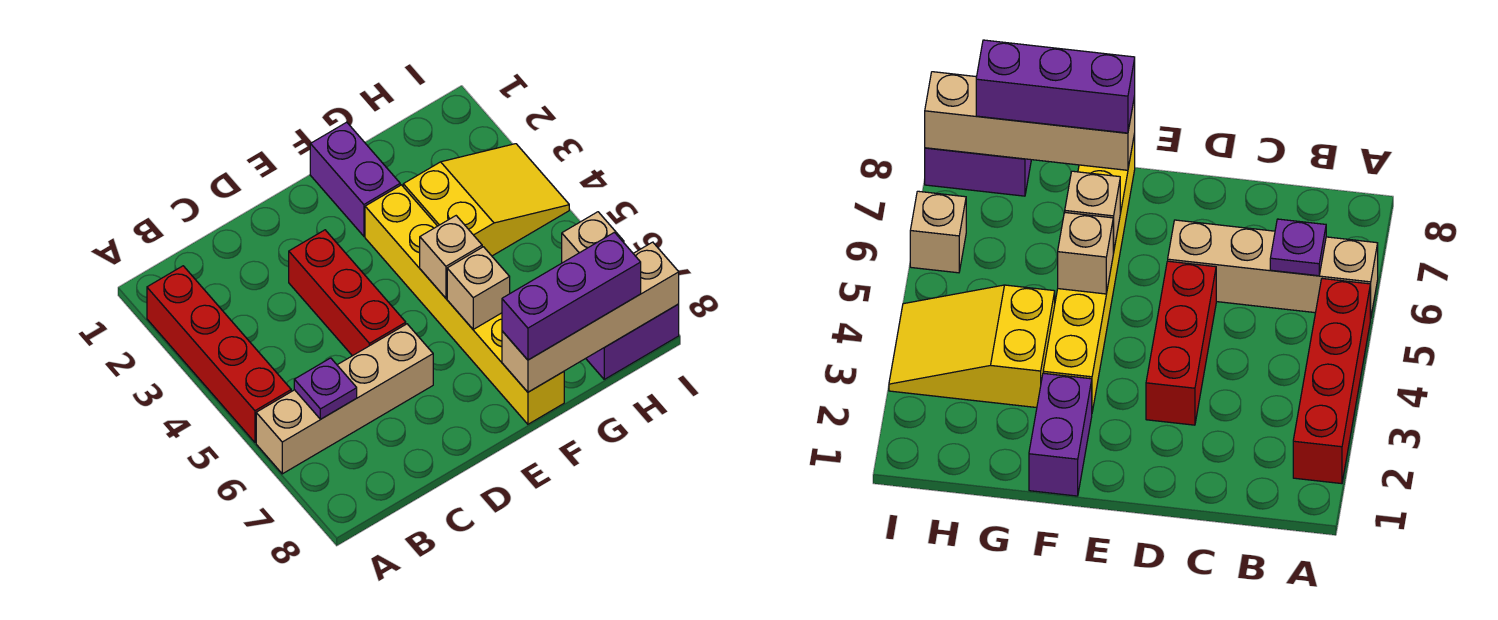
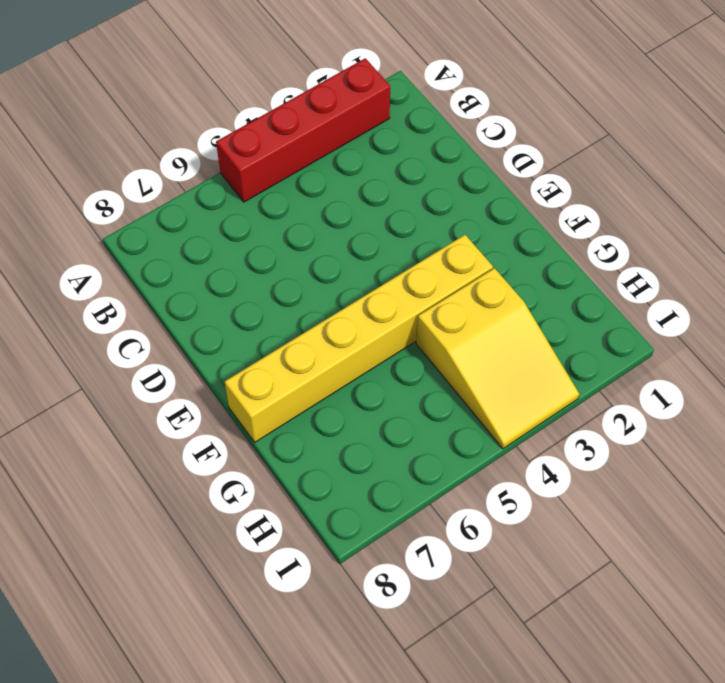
none -> tan 1x4 brick [256,324,433,474]
none -> red 1x3 brick [289,230,406,356]
none -> purple 1x2 brick [310,122,400,236]

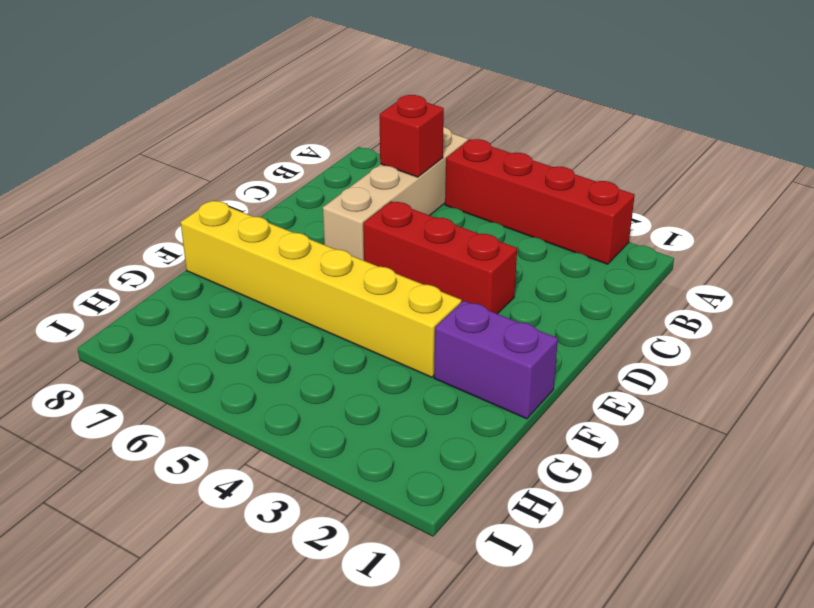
red 1x1 brick [380,95,444,177] -> purple 1x1 plate [294,358,357,419]
none -> yellow 2x3 slope [403,144,569,256]
none -> purple 1x2 brick [586,304,679,379]
none -> tan 1x1 brick [562,212,624,263]

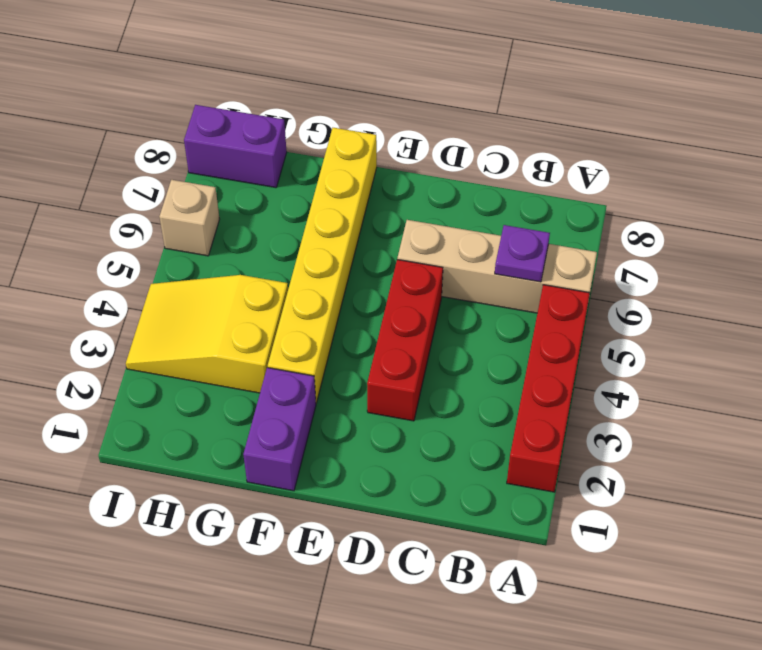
none -> tan 1x1 brick [420,216,482,298]
none -> tan 1x1 brick [447,247,510,329]
none -> tan 1x4 brick [502,242,679,392]

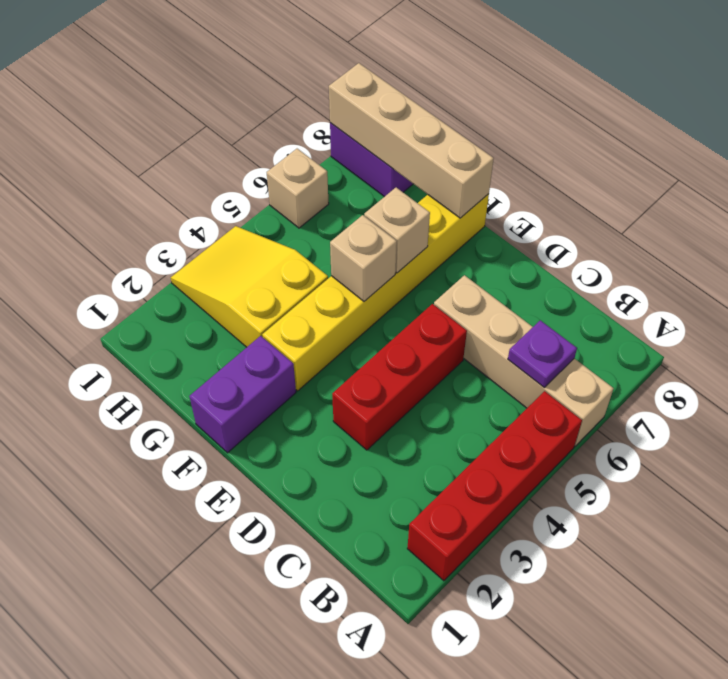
none -> purple 1x3 brick [502,232,641,360]

